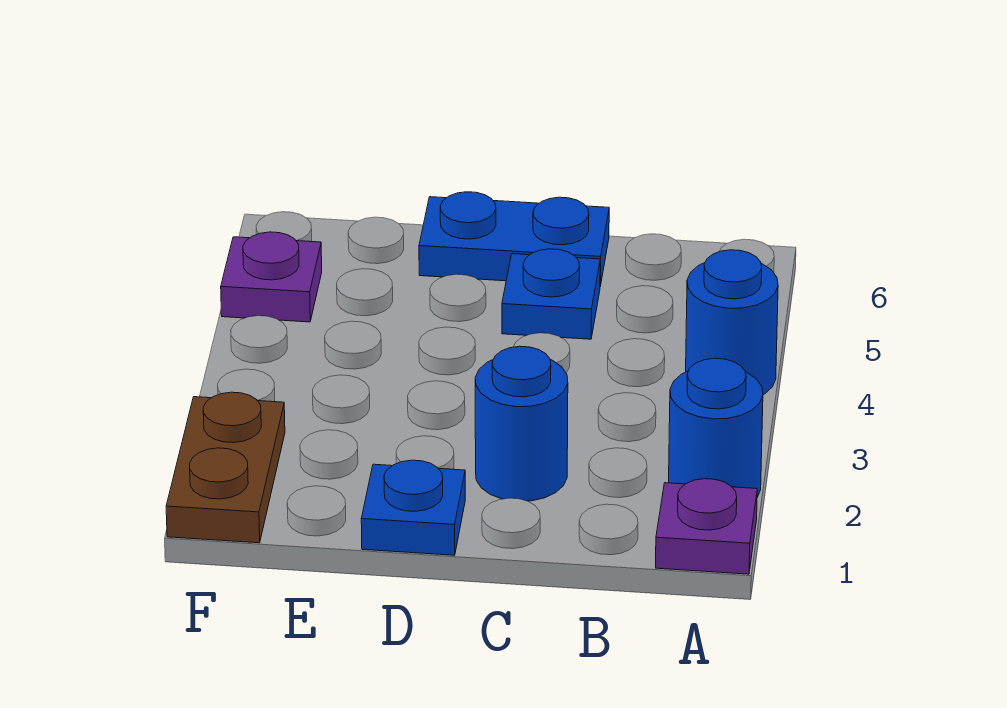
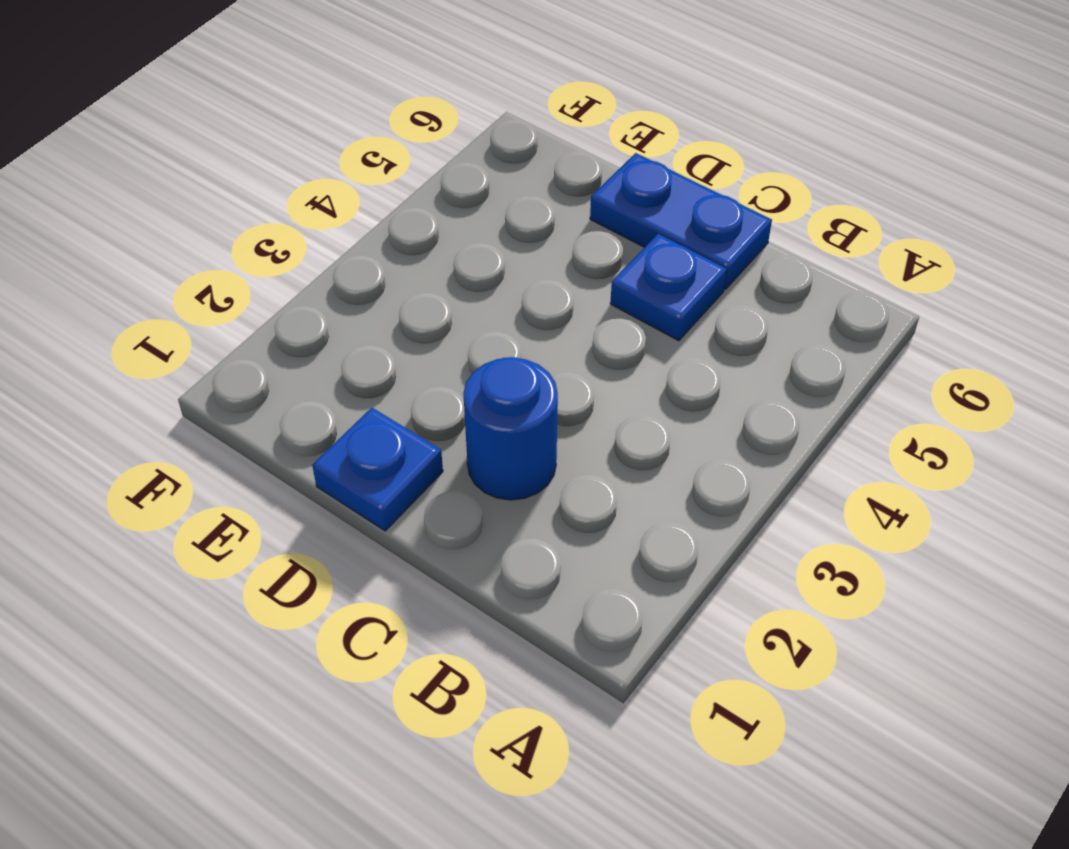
none -> purple 1x1 plate [656,479,757,574]
none -> blue 1x1 round brick [669,358,763,497]

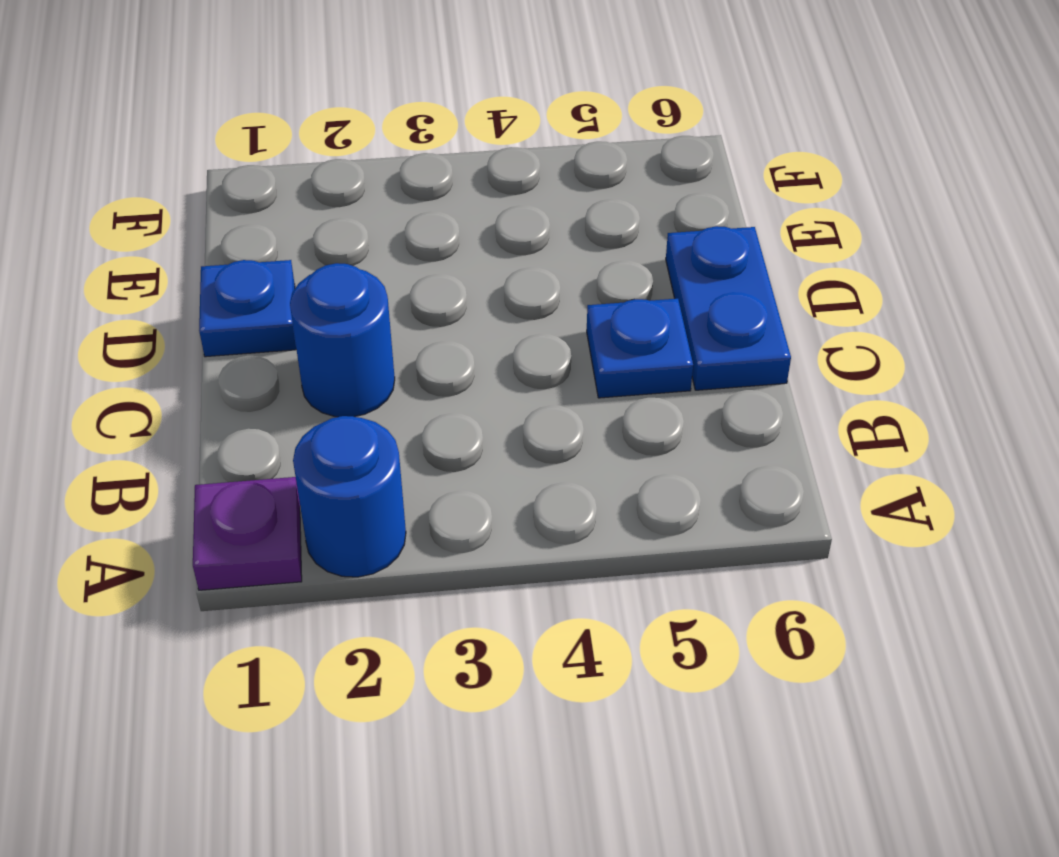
none -> blue 1x1 round brick [686,250,778,395]
none -> brown 1x2 plate [166,392,285,543]

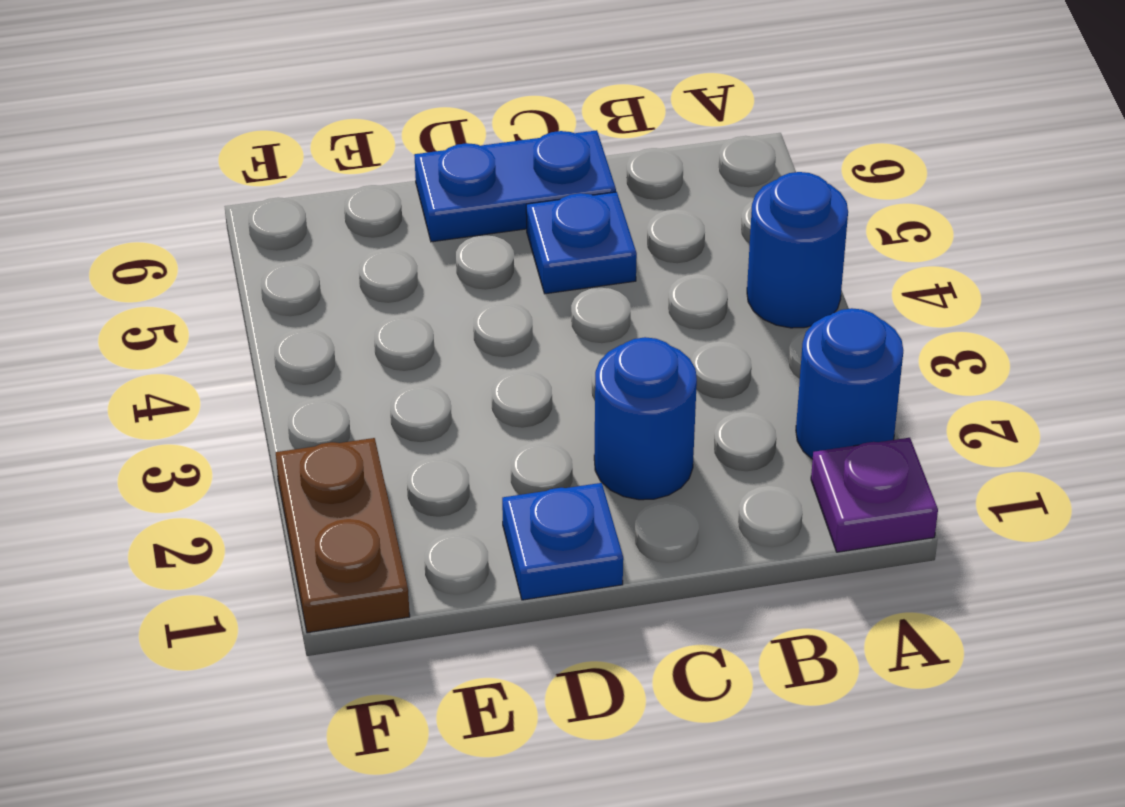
none -> purple 1x1 plate [221,232,322,322]

